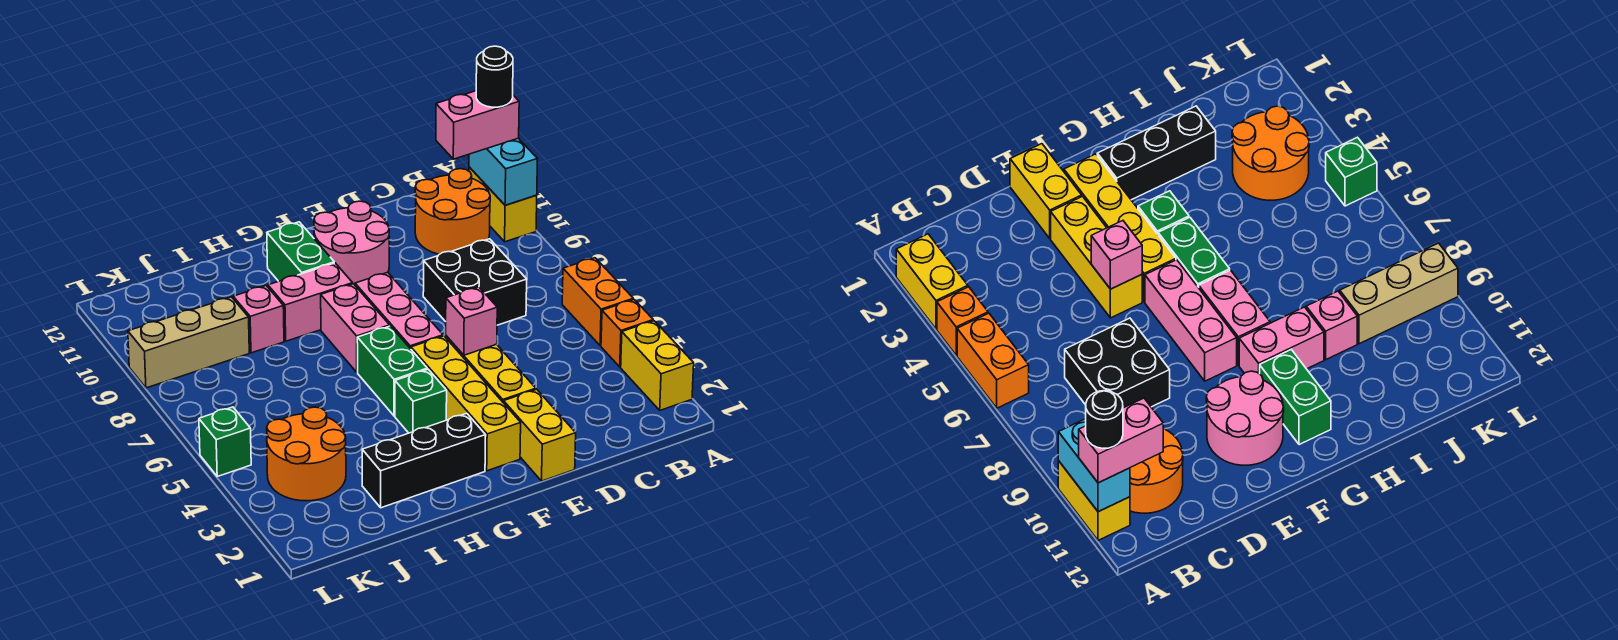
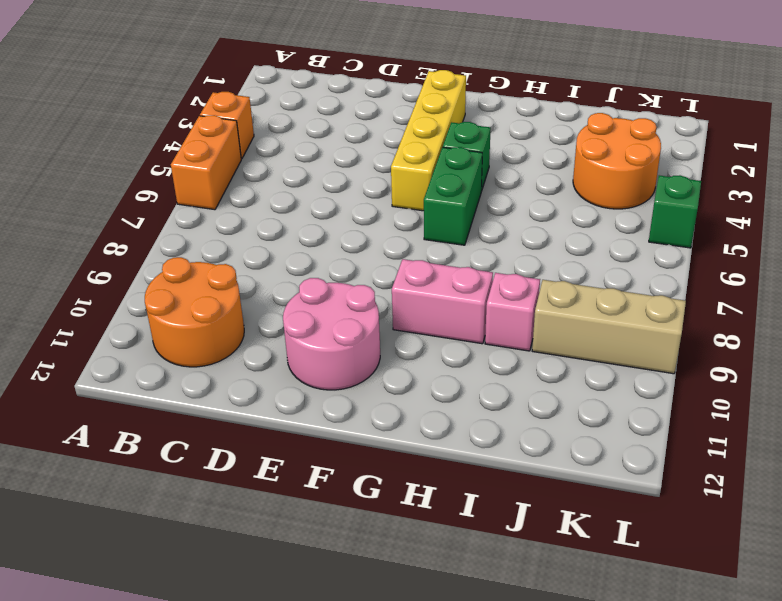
none -> yellow 1x2 brick [621,321,694,410]
none -> yellow 1x2 brick [469,167,537,242]
none -> black 2x2 brick [423,239,527,325]

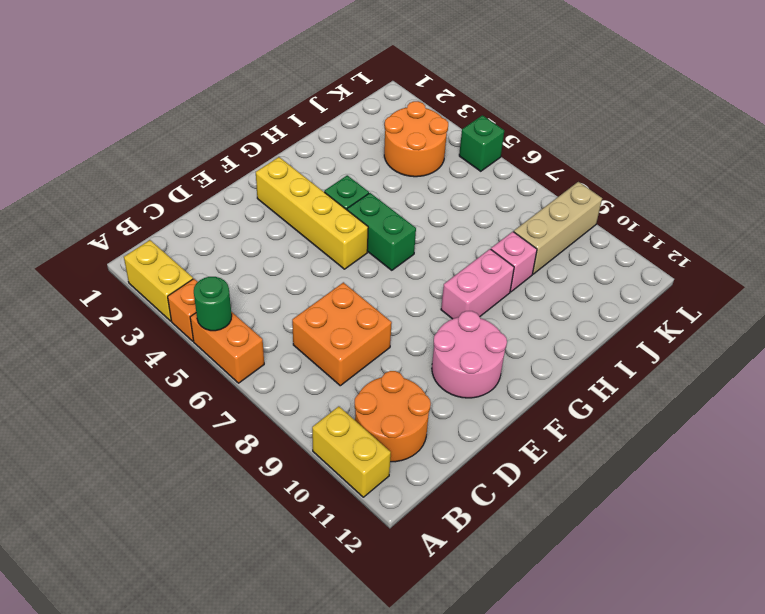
green 1x1 round brick [194,277,232,331] -> none
orange 2x2 brick [292,282,392,386] -> black 2x2 brick [423,239,527,325]
none -> yellow 1x2 brick [504,389,576,481]
none -> yellow 1x3 brick [446,336,536,403]
none -> pink 1x3 brick [355,272,443,349]

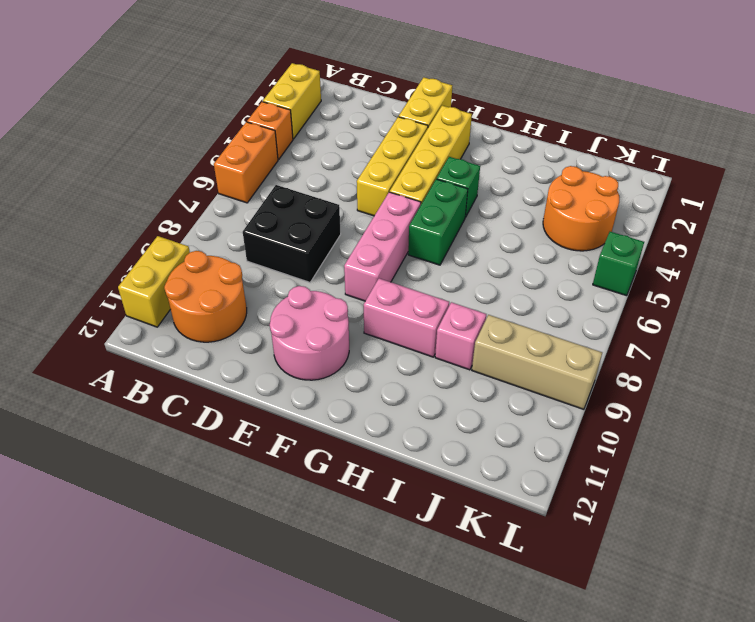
none -> black 1x3 brick [362,413,486,508]
none -> pink 1x2 brick [321,284,390,372]
none -> green 1x2 brick [267,222,334,281]

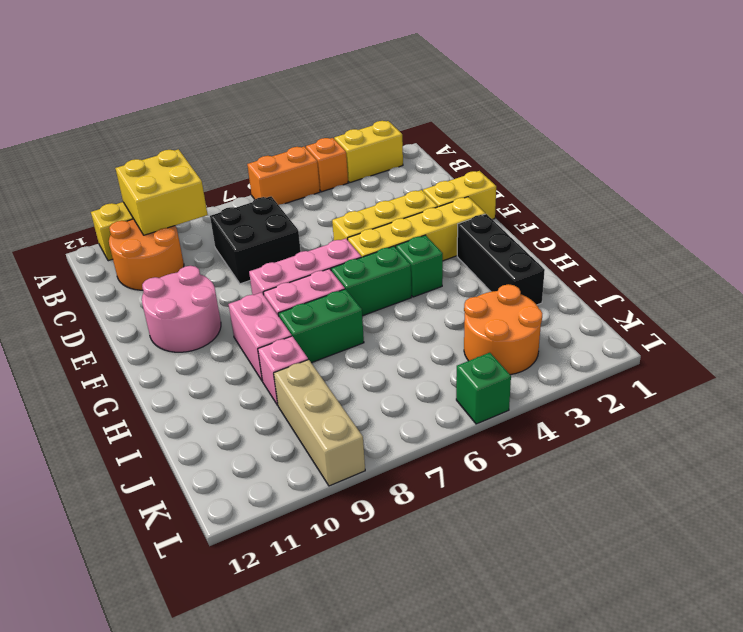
yellow 2x2 brick [115,149,208,235] -> cyan 1x2 brick [469,138,537,205]
green 1x2 brick [278,289,364,363] -> green 1x2 brick moved to [267,222,334,281]
none -> pink 1x1 brick [446,287,497,355]
none -> pink 1x2 brick [436,91,519,159]
none -> black 1x1 round brick [476,46,513,107]

